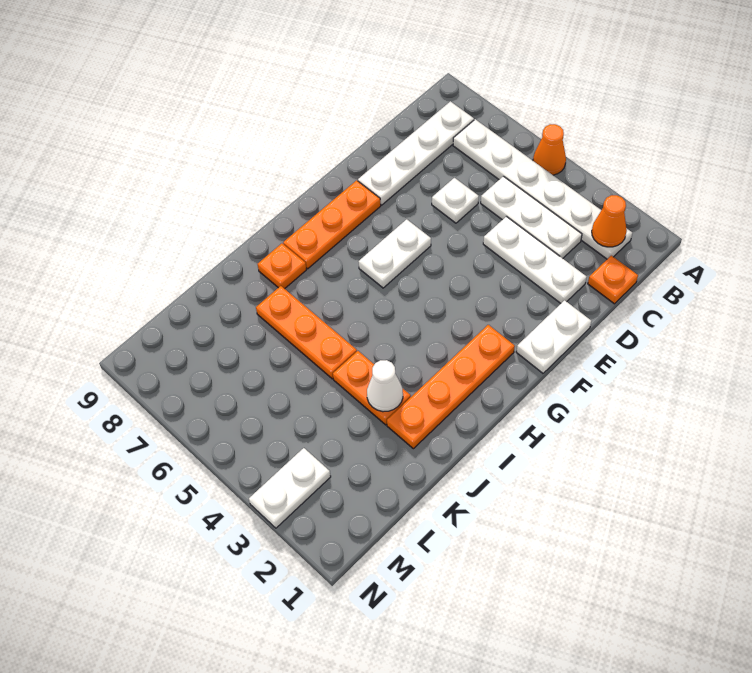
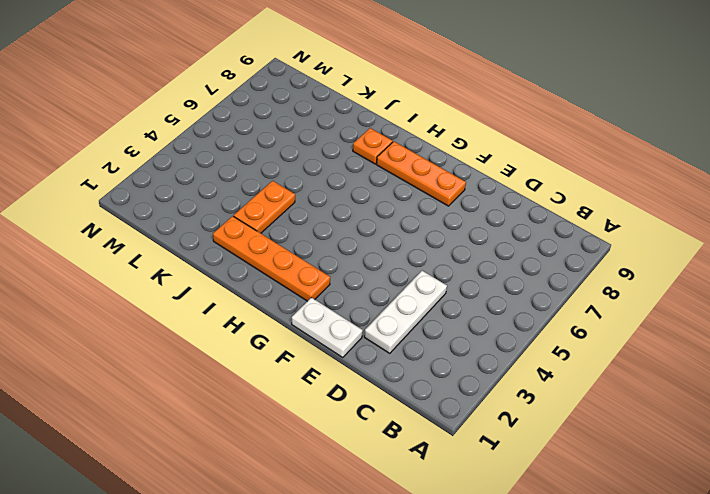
none -> orange 1x1 cone [533,124,566,175]
none -> white 1x6 plate [453,119,632,259]
none -> white 1x4 plate [358,101,474,205]

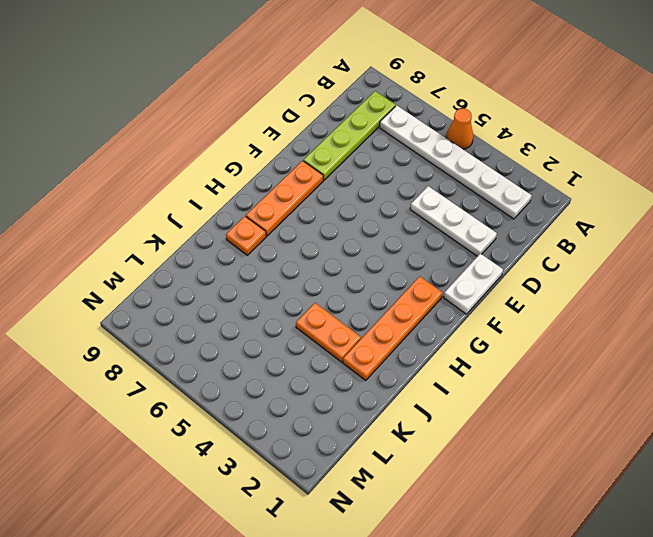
lime 1x4 plate [303,91,396,180] -> white 1x4 plate [358,101,474,205]
none -> orange 1x1 plate [588,256,638,304]
none -> white 1x3 plate [481,176,582,258]
none -> white 1x1 plate [432,178,479,223]

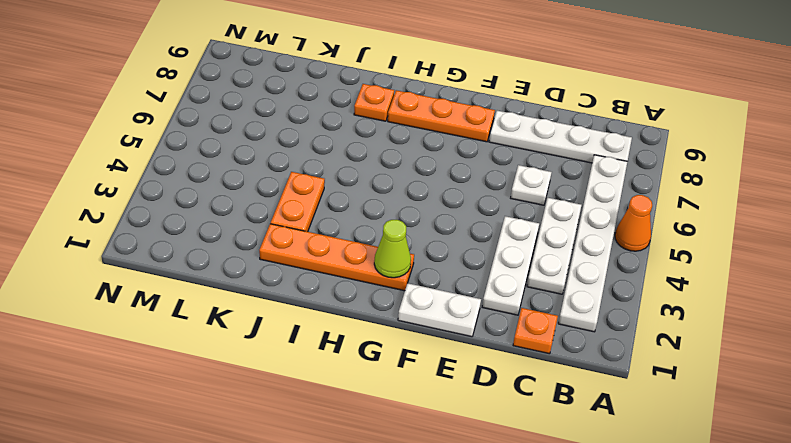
lime 1x1 cone [374,220,411,278] -> none
none -> white 1x2 plate [358,219,431,288]
none -> orange 1x3 plate [256,286,357,379]
none -> white 1x2 plate [249,448,331,528]

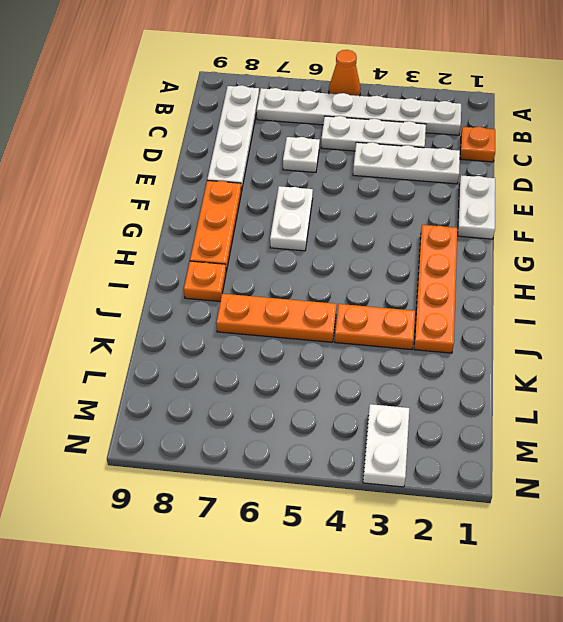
none -> orange 1x1 cone [592,195,627,247]
none -> white 1x1 cone [367,360,403,412]

